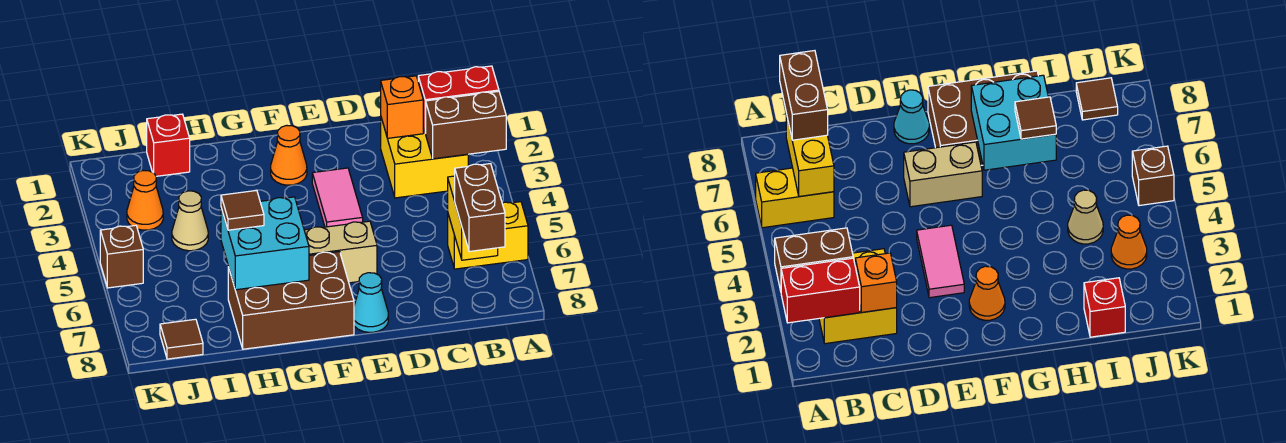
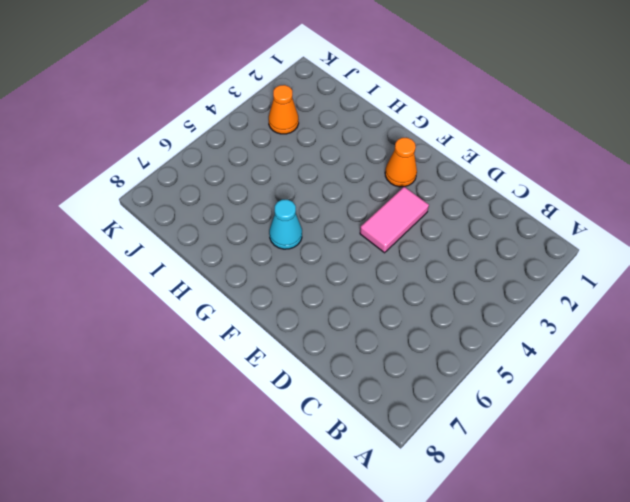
cyan 1x1 cone [269,200,302,249] -> cyan 1x1 cone moved to [354,273,388,332]
none -> yellow 1x2 brick [448,202,528,269]
none -> yellow 2x2 brick [381,118,468,198]
none -> tan 1x2 brick [304,221,377,283]

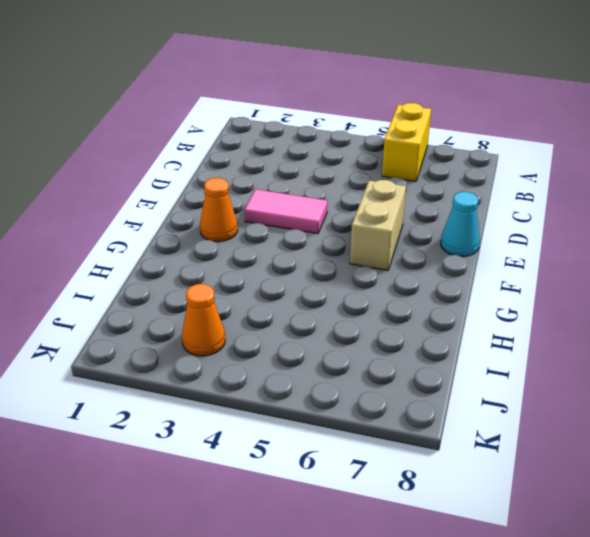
none -> yellow 2x2 brick [381,118,468,198]
none -> brown 2x3 brick [228,252,354,349]
none -> red 1x1 brick [147,114,190,176]

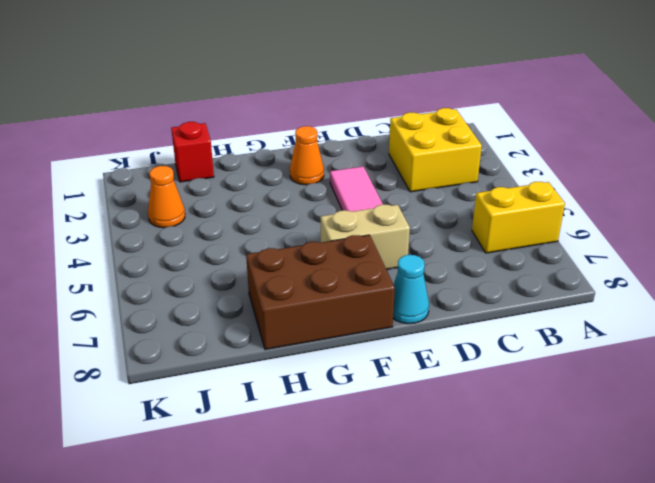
none -> tan 1x1 cone [172,191,208,251]
none -> brown 1x1 tile [160,319,203,359]
none -> brown 1x1 brick [100,225,143,288]

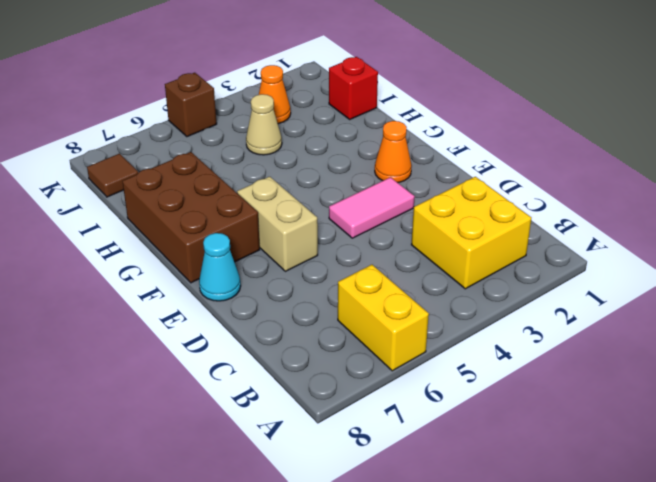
none -> red 1x2 brick [418,66,499,133]
none -> brown 1x2 brick [425,91,506,159]
none -> yellow 1x2 brick [448,176,498,260]

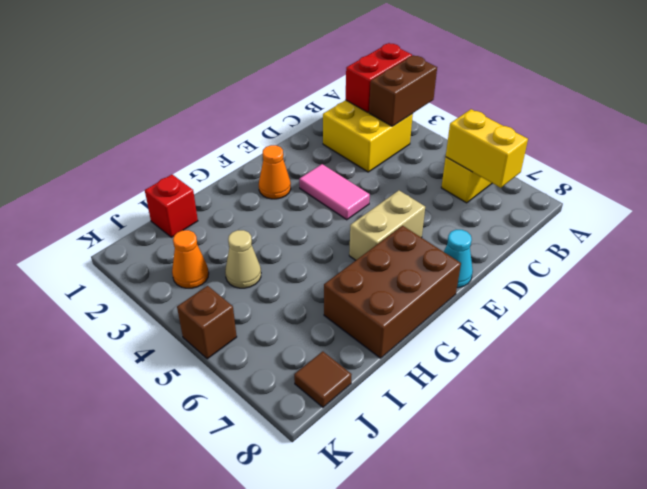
none -> orange 1x1 brick [381,76,423,138]
none -> cyan 2x2 brick [221,197,309,290]
none -> brown 1x2 brick [455,164,505,251]

